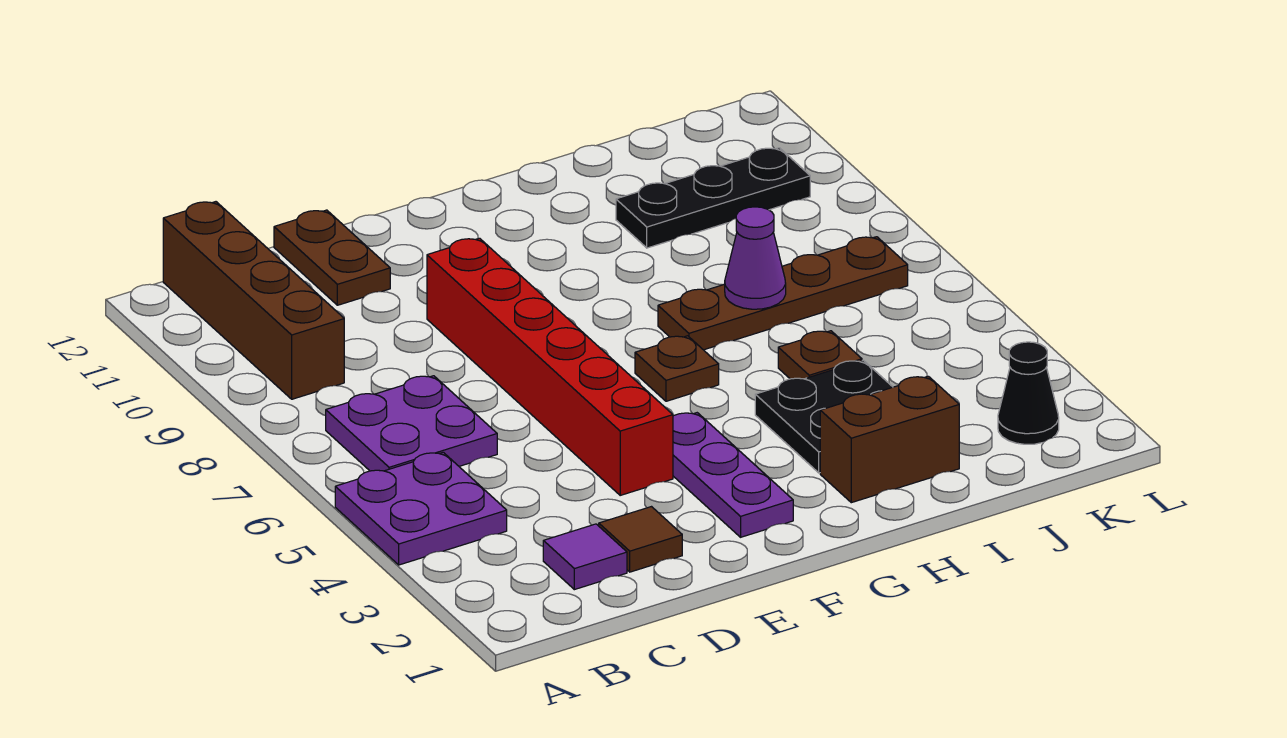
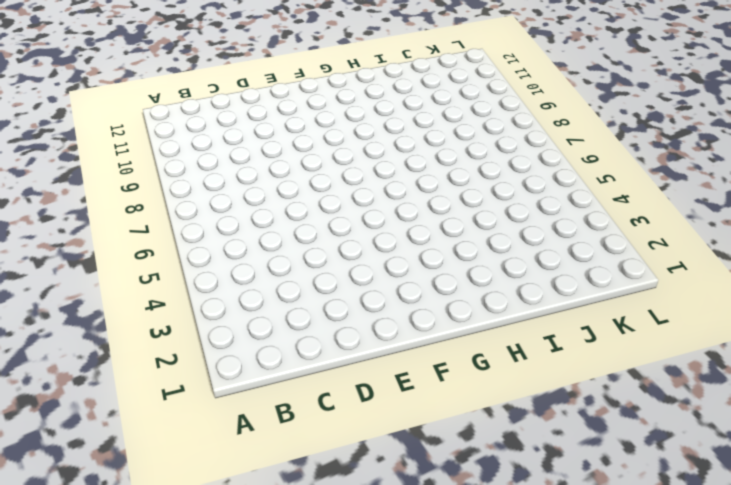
none -> purple 2x2 plate [335,452,507,565]
none -> purple 2x2 plate [326,376,497,471]
none -> brown 1x4 brick [163,202,344,399]

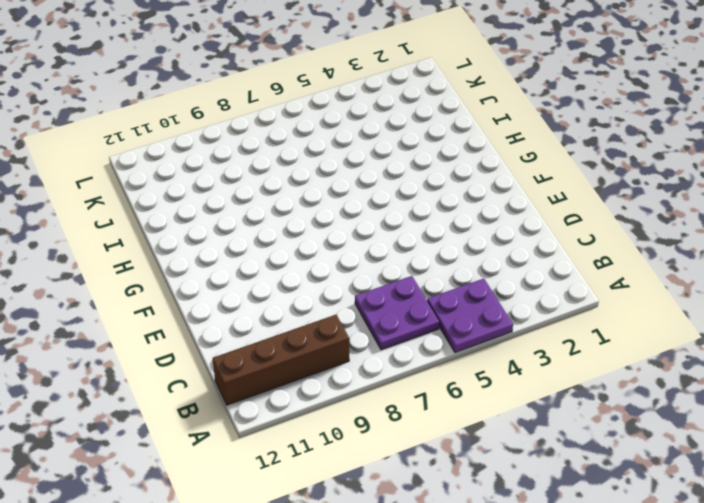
none -> purple 1x1 tile [543,524,627,590]
none -> brown 1x1 tile [599,507,682,572]
none -> brown 1x2 plate [274,210,390,305]

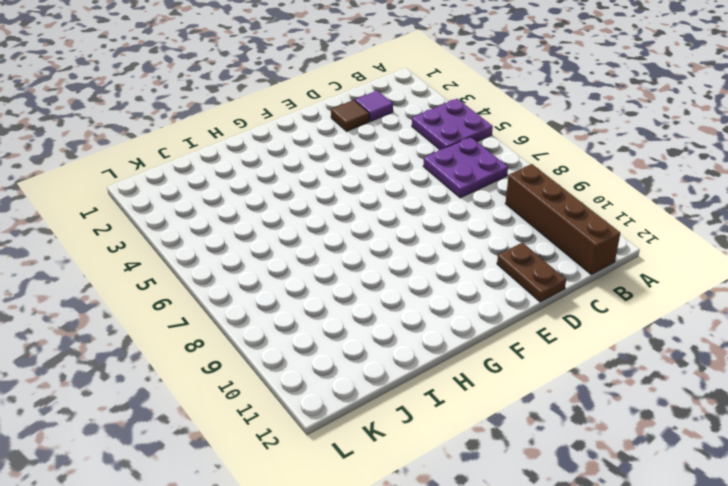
none -> red 1x6 brick [427,238,673,495]
none -> purple 1x3 plate [673,413,793,537]
none -> brown 1x1 plate [635,336,719,401]

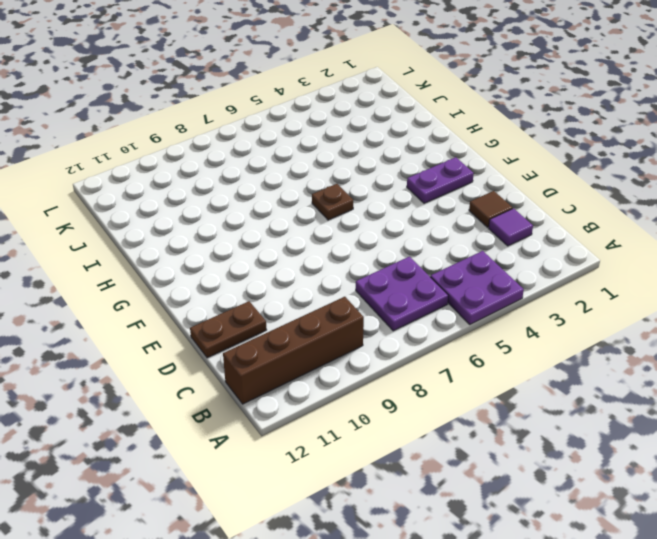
purple 1x2 plate [407,157,474,203] -> purple 1x3 plate [673,413,793,537]
none -> red 1x6 brick [427,238,673,495]
none -> brown 1x2 brick [820,376,959,503]
none -> black 2x2 plate [755,360,892,473]

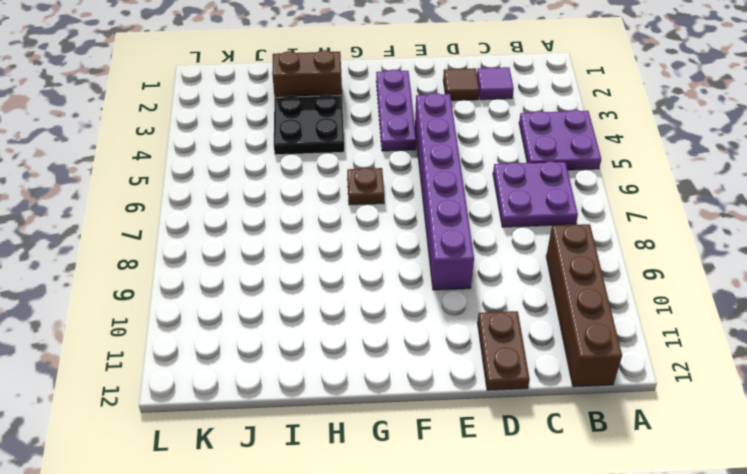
purple 1x6 brick [415,93,474,290] -> red 1x6 brick [427,238,673,495]
none -> brown 1x4 plate [658,237,908,350]
none -> brown 1x1 plate [778,331,862,379]
none -> black 1x3 plate [616,148,810,248]

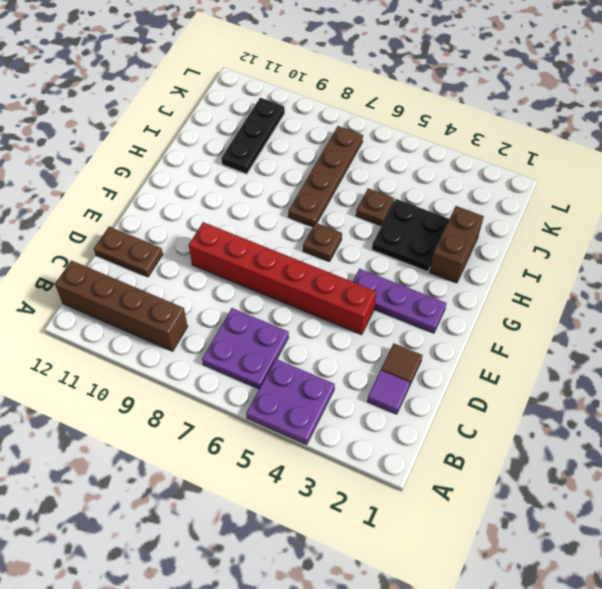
none -> black 1x1 cone [998,342,1059,444]
none -> purple 1x1 cone [725,207,786,309]

